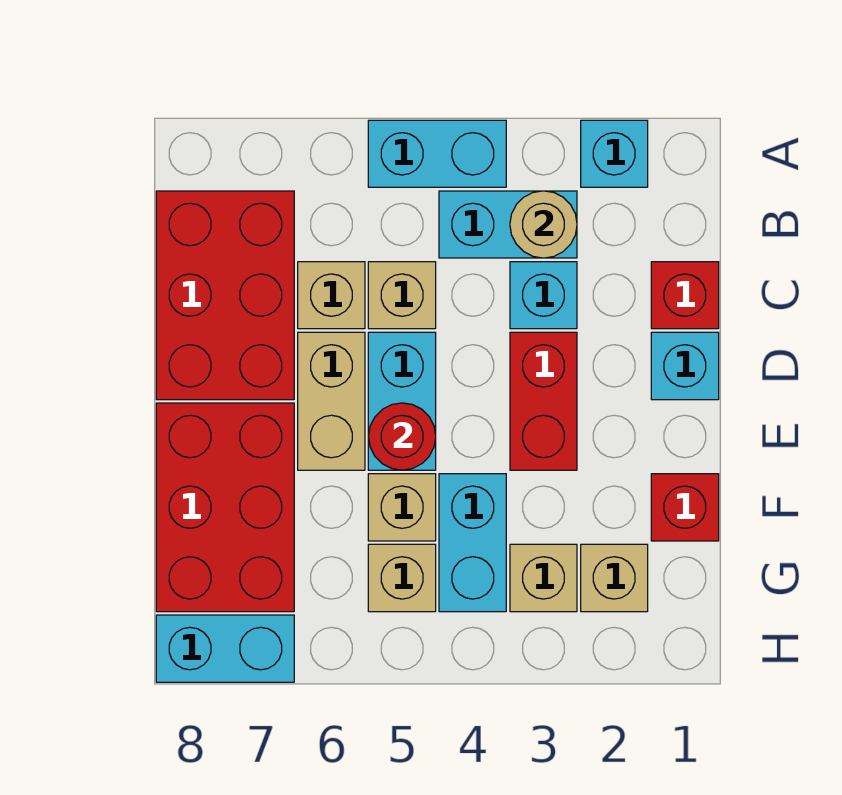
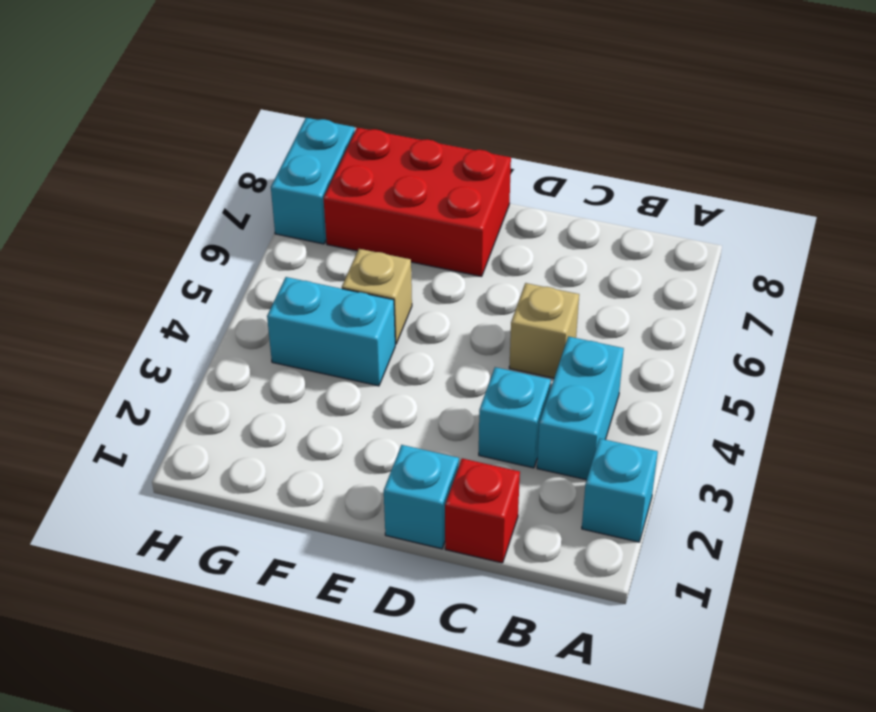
none -> cyan 1x2 brick [368,120,506,187]
none -> red 2x3 brick [156,191,294,400]
none -> tan 1x1 brick [298,262,365,329]

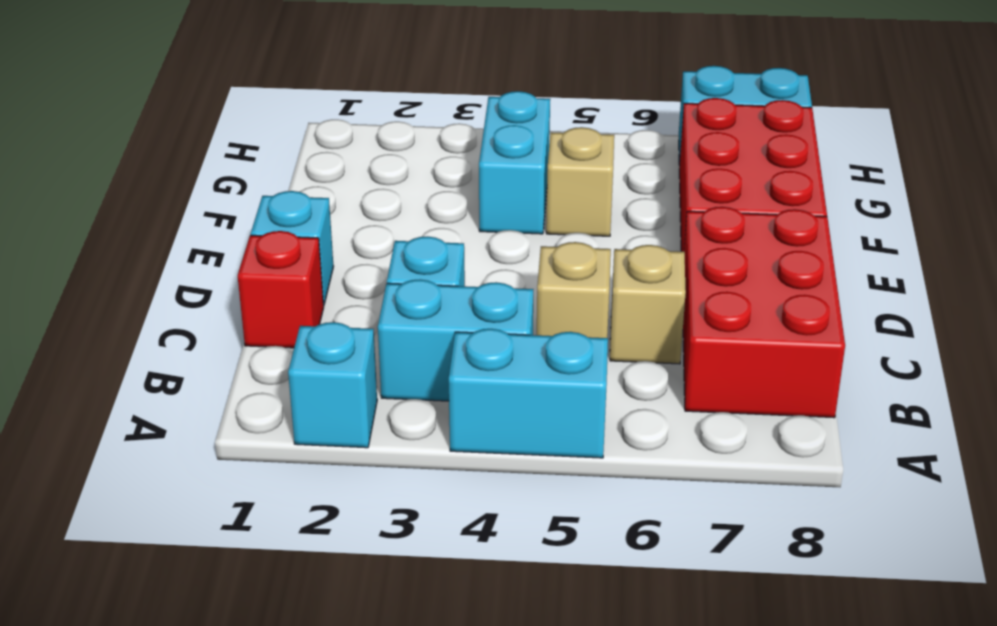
none -> red 1x2 brick [510,332,577,470]
none -> cyan 1x2 brick [368,332,436,470]
none -> tan 1x2 brick [298,332,365,470]

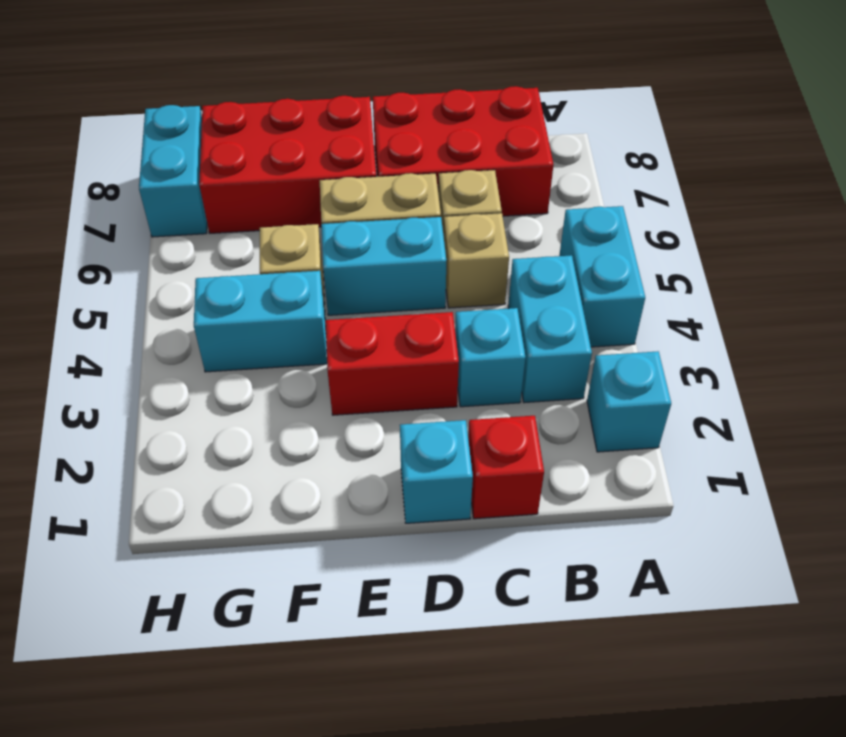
none -> red 1x1 brick [651,474,719,541]
none -> tan 1x1 brick [581,544,648,612]
none -> tan 1x1 brick [510,544,577,612]

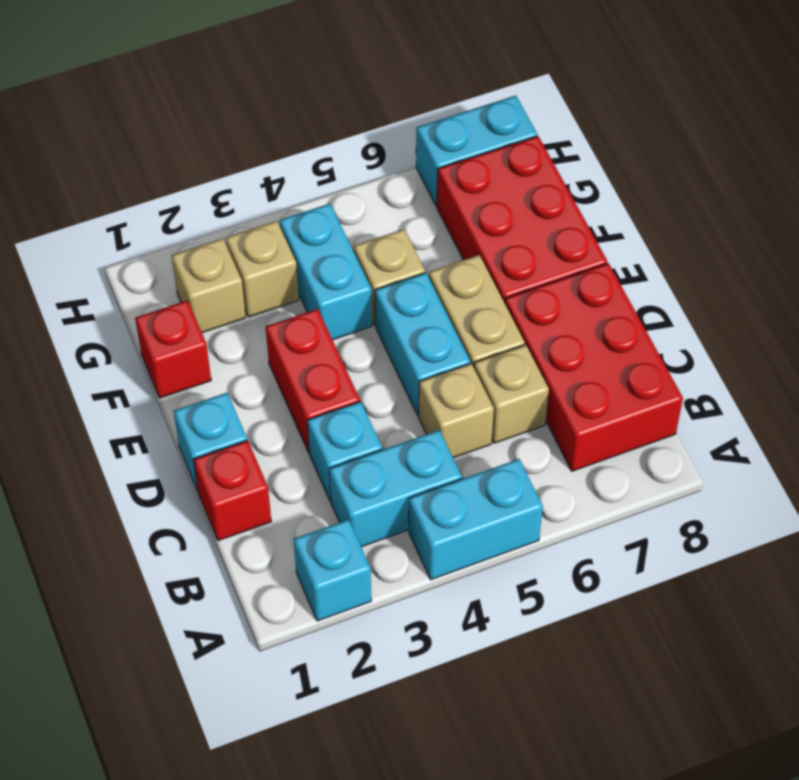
none -> tan 1x1 brick [368,544,436,612]
none -> tan 1x1 round brick [510,191,577,258]
none -> red 1x1 round brick [368,403,436,470]

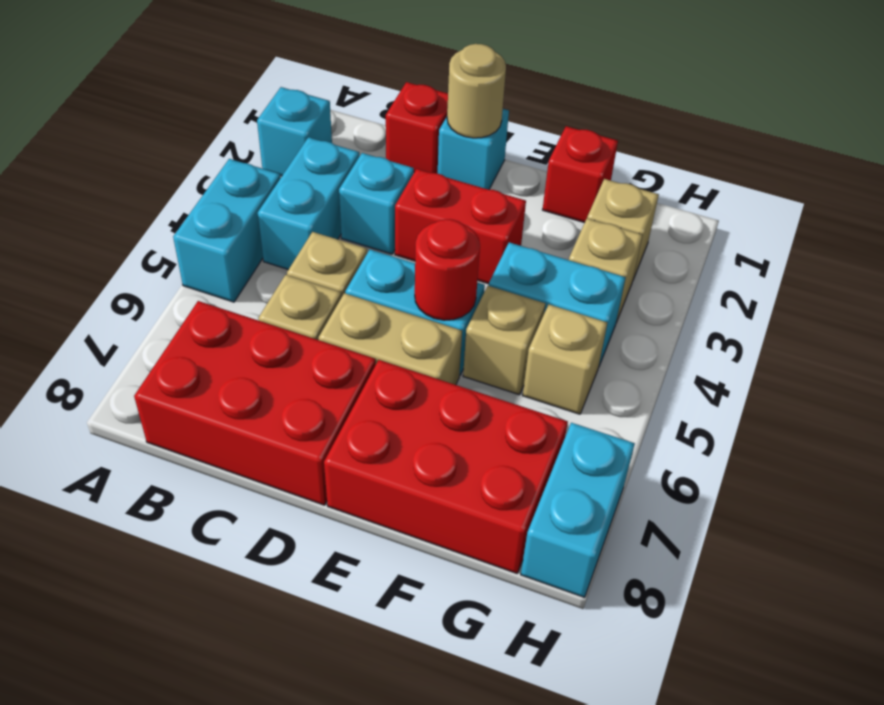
tan 1x1 round brick [447,44,506,138] -> tan 1x1 round brick moved to [510,191,577,258]

